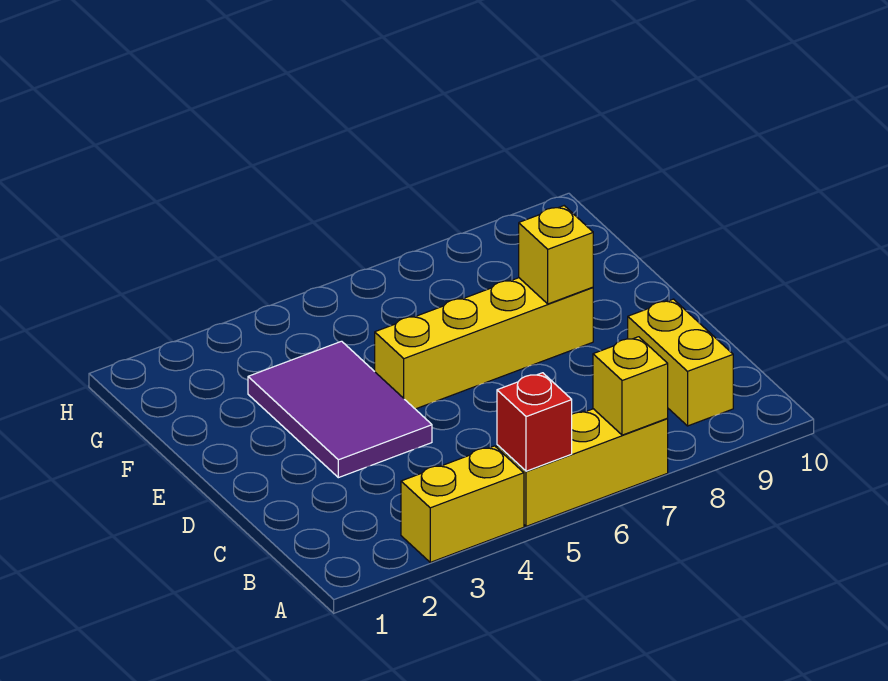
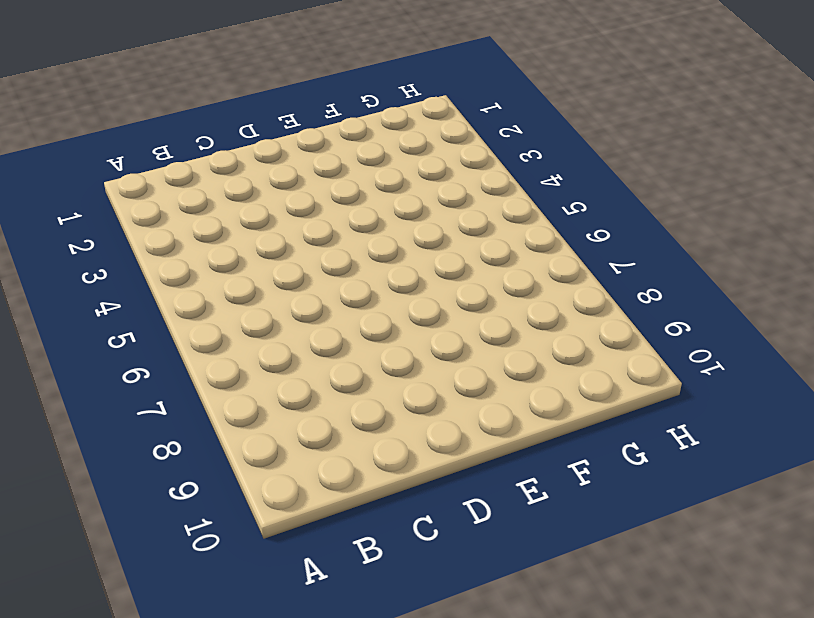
none -> yellow 1x2 brick [401,446,524,562]
none -> yellow 1x3 brick [497,409,668,526]

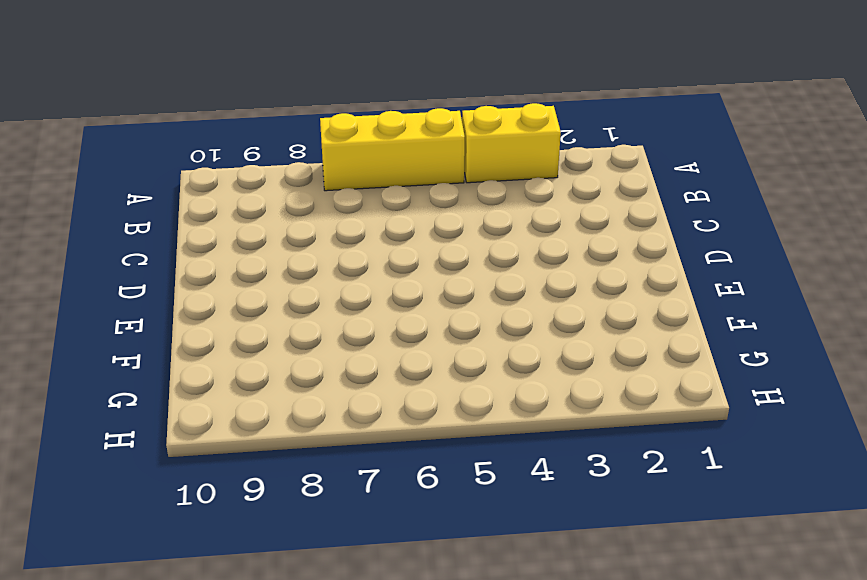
none -> yellow 1x2 brick [628,299,733,426]
none -> purple 2x3 tile [248,341,432,478]

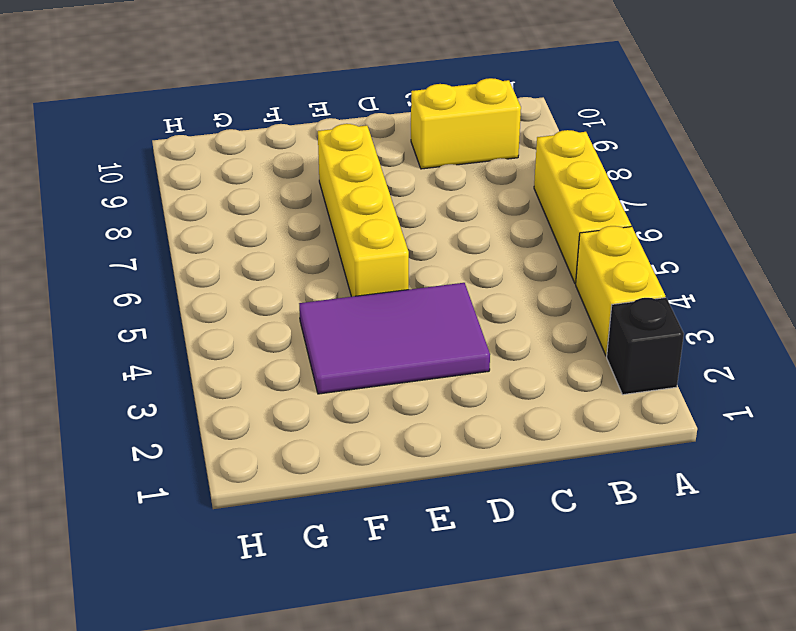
black 1x1 brick [607,298,684,395] -> none
none -> red 1x1 brick [497,373,572,471]
none -> yellow 1x1 brick [593,337,668,435]

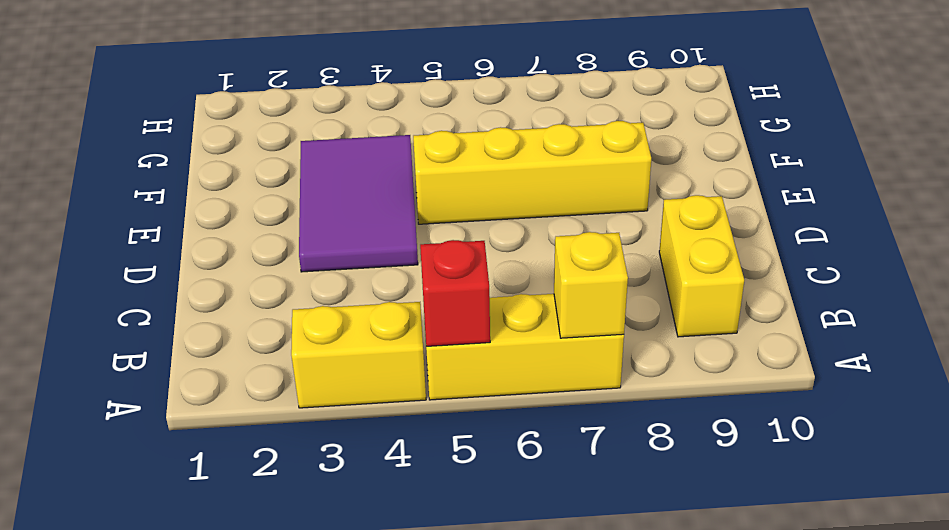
none -> yellow 1x1 brick [519,206,593,304]

